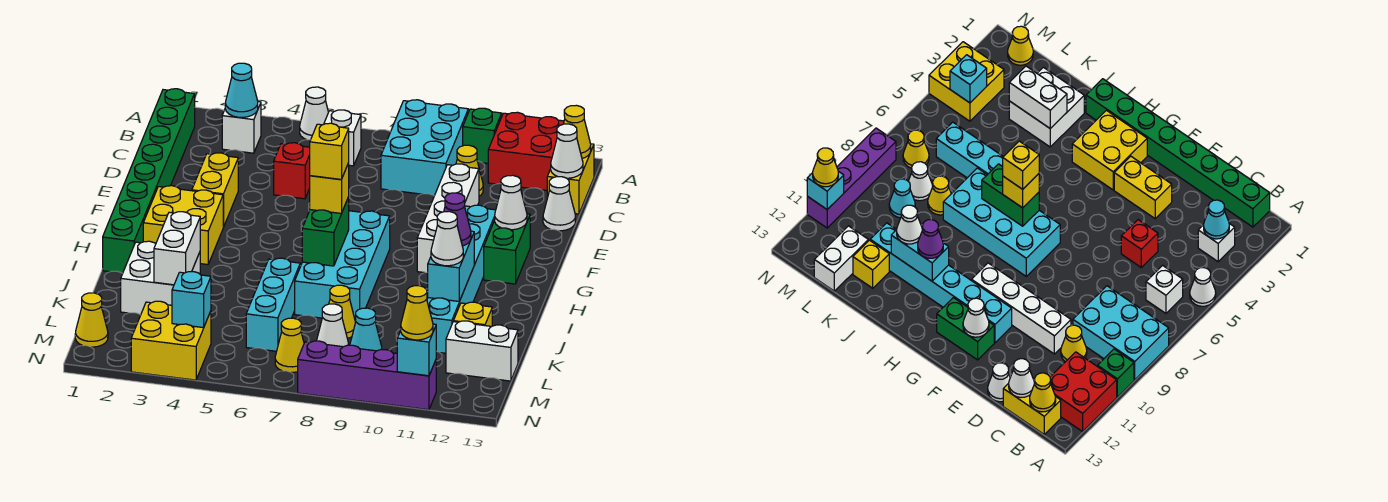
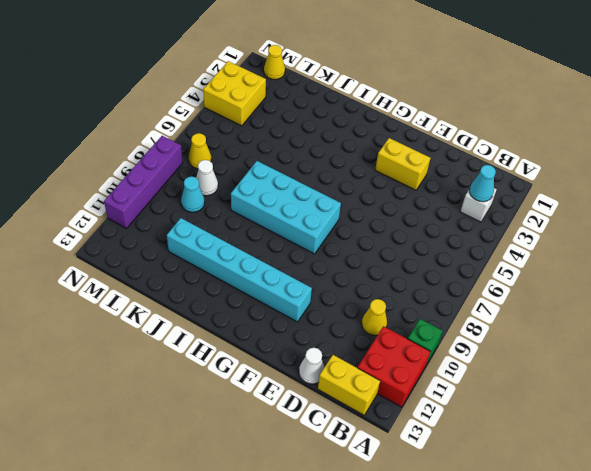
none -> white 1x1 cone [300,87,328,140]
none -> cyan 2x3 brick [381,100,468,196]
none -> green 1x8 brick [103,89,195,273]
none -> white 1x1 brick [324,110,361,166]

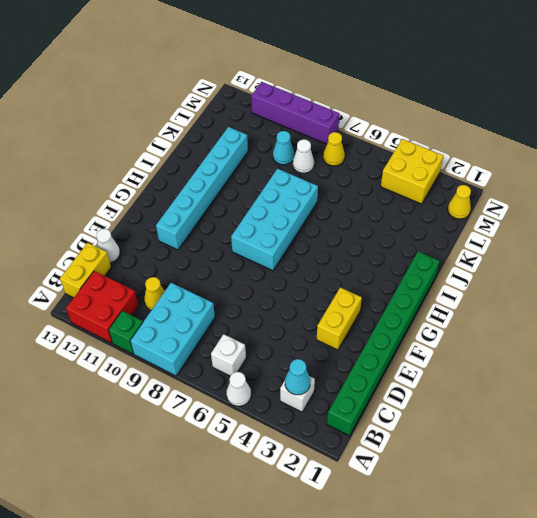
none -> red 1x1 brick [274,143,310,199]
none -> white 1x4 brick [417,164,479,273]
none -> green 1x2 brick [484,214,530,284]
none -> yellow 2x2 brick [143,186,223,265]

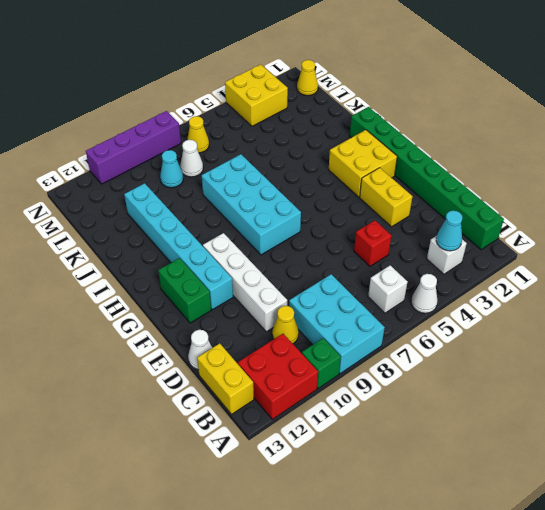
none -> white 2x2 brick [121,241,200,315]
none -> cyan 1x3 brick [246,258,300,351]
none -> yellow 1x1 cone [329,285,356,338]
none -> yellow 1x1 brick [454,302,492,326]

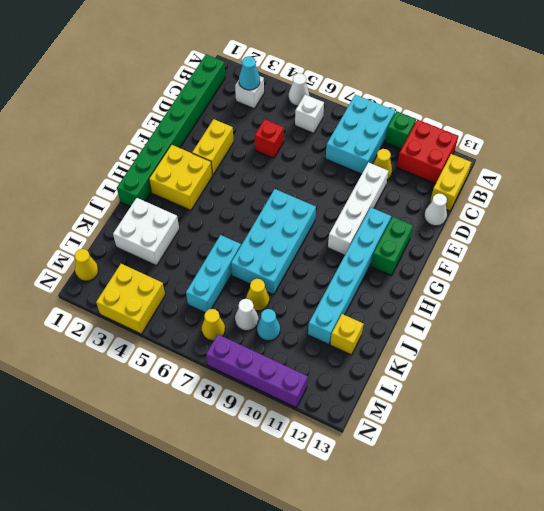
none -> white 1x2 brick [446,321,518,381]
none -> yellow 1x1 cone [564,105,591,158]
none -> white 1x1 cone [551,124,583,178]
none -> white 1x1 cone [495,175,527,230]

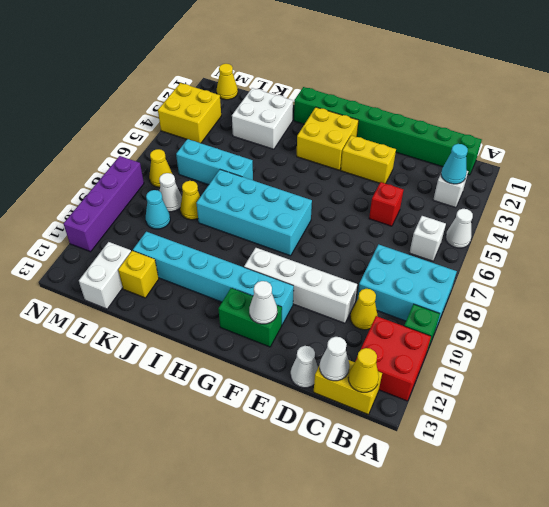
none -> green 1x2 brick [302,197,349,266]
none -> cyan 1x2 brick [428,231,474,301]
none -> white 1x2 brick [154,212,200,285]
none -> cyan 1x1 brick [172,272,211,328]

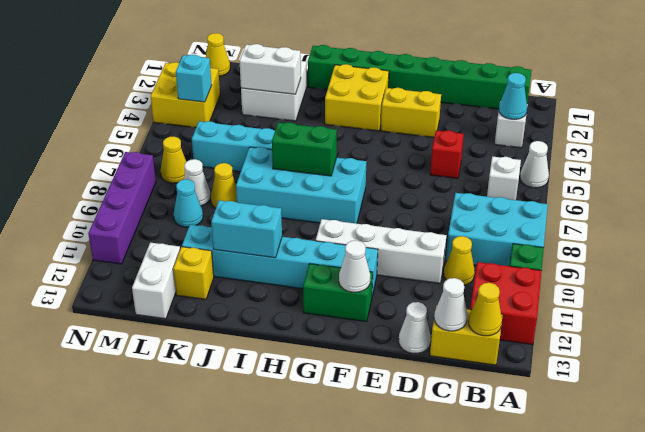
none -> cyan 1x1 brick [397,324,436,376]
none -> yellow 1x1 brick [310,163,349,214]
none -> purple 1x1 cone [444,193,471,246]
none -> white 1x1 cone [431,211,463,266]

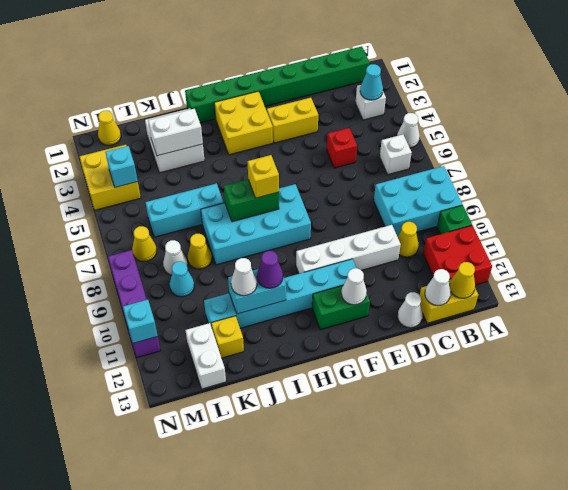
none -> yellow 1x1 cone [401,286,433,340]
none -> yellow 1x1 brick [310,123,349,180]

